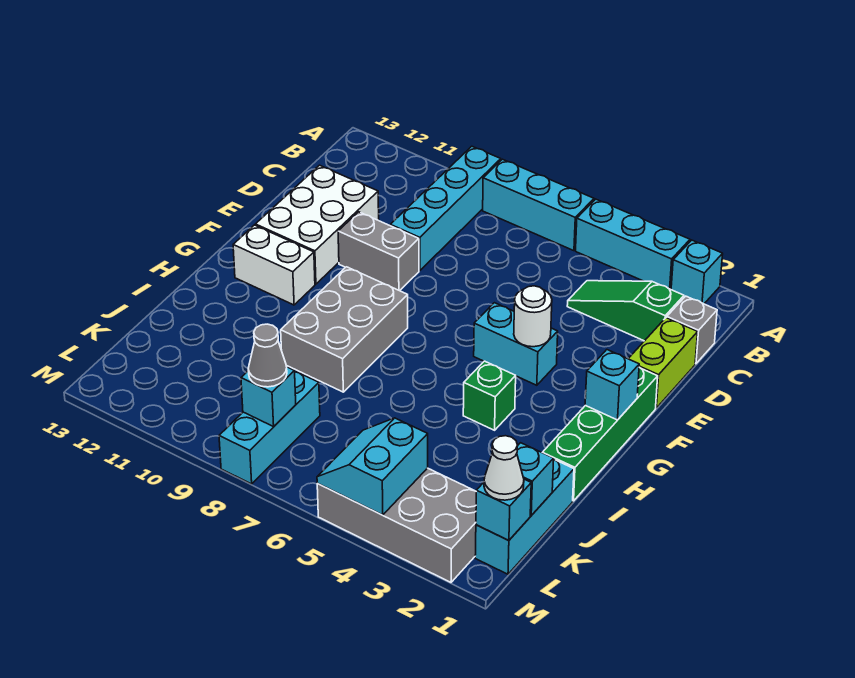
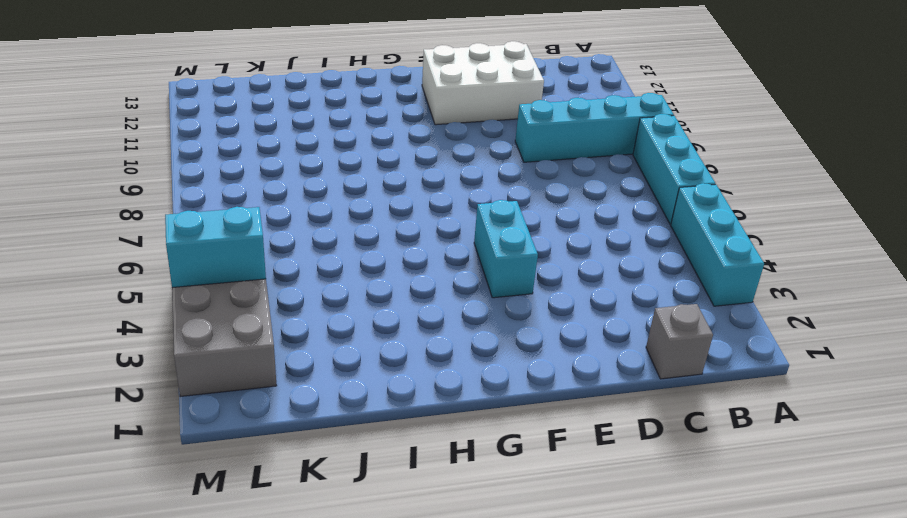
none -> cyan 1x1 brick [671,240,723,304]
none -> green 1x3 slope [567,281,684,341]
none -> lime 1x2 brick [628,318,698,408]

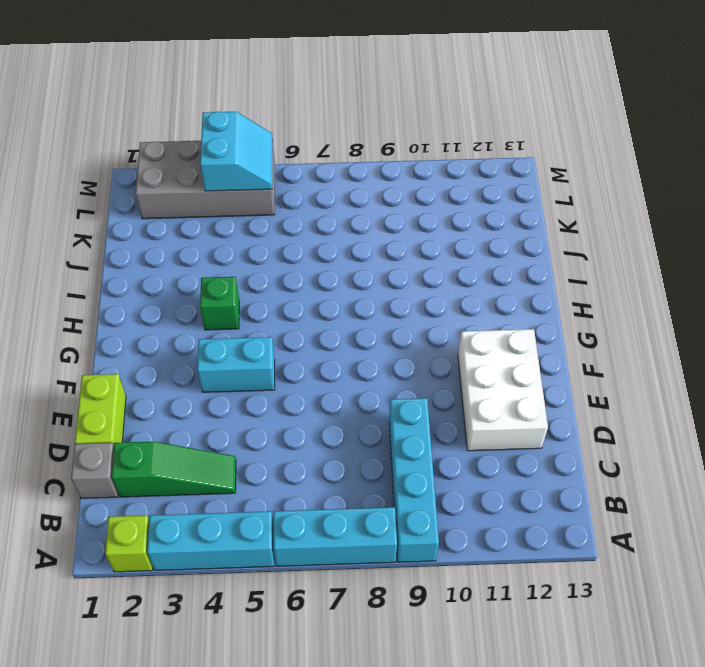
lime 1x1 brick [105,515,153,572] -> cyan 1x1 brick [671,240,723,304]
none -> grey 1x2 brick [338,212,419,291]
none -> green 1x4 brick [542,367,658,501]
none -> grey 2x3 brick [281,267,408,392]

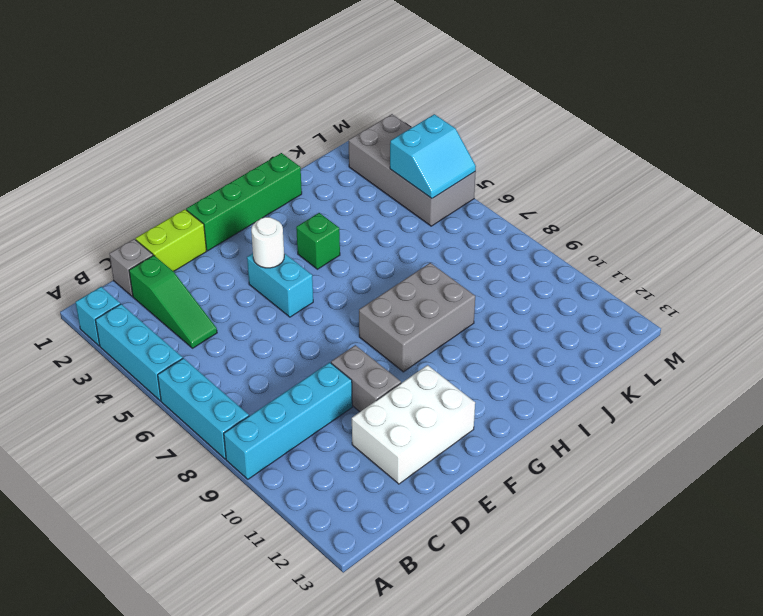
none -> white 1x2 brick [233,225,315,305]
none -> cyan 1x3 brick [475,459,574,574]
none -> cyan 1x3 brick [219,371,320,484]

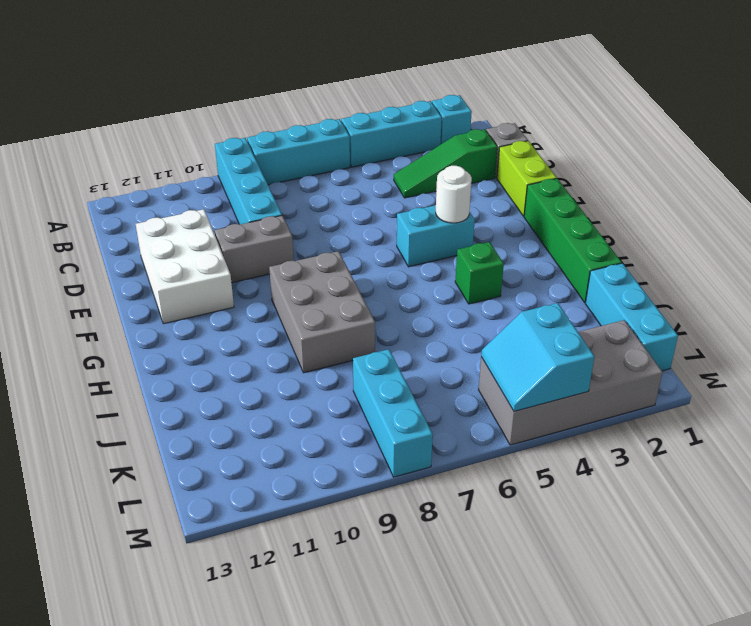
none -> white 1x2 brick [233,225,315,305]
none -> cyan 1x1 brick [585,350,639,420]
none -> cyan 1x1 brick [517,443,554,515]

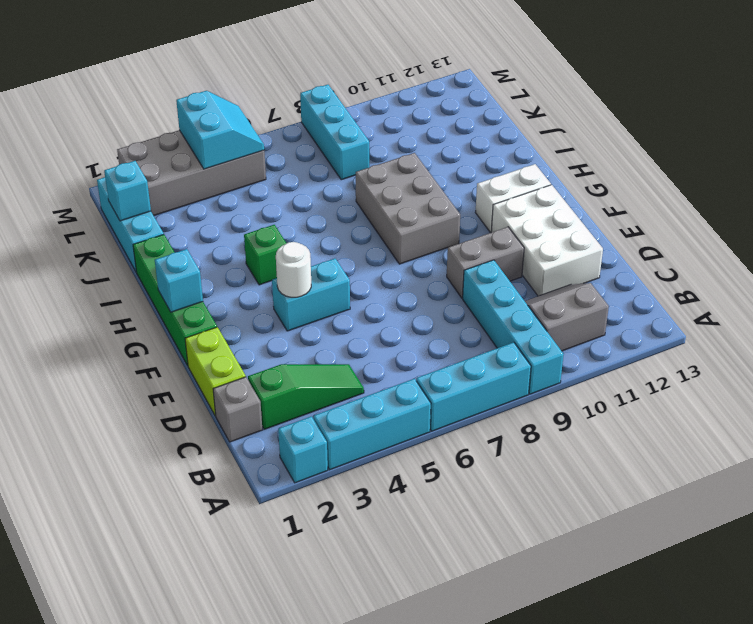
grey 2x2 slope [525,283,609,351] -> none
none -> cyan 1x1 brick [476,479,531,540]
none -> cyan 1x1 brick [241,367,296,427]
none -> white 1x1 cone [484,436,524,500]

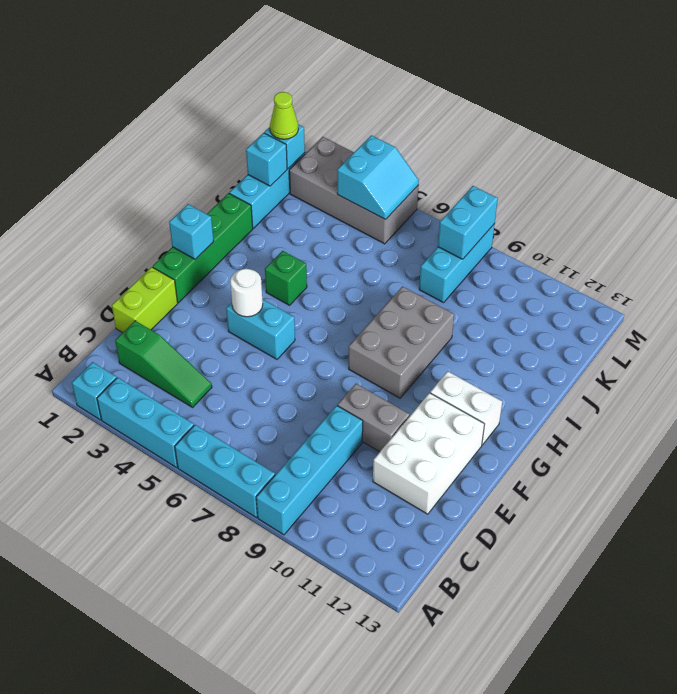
lime 1x1 cone [270,92,298,139] -> white 1x1 cone [484,436,524,500]
cyan 1x2 brick [438,186,498,259] -> cyan 1x1 brick [241,367,296,427]
none -> grey 1x1 brick [667,296,717,364]
none -> grey 1x1 cone [248,324,287,387]

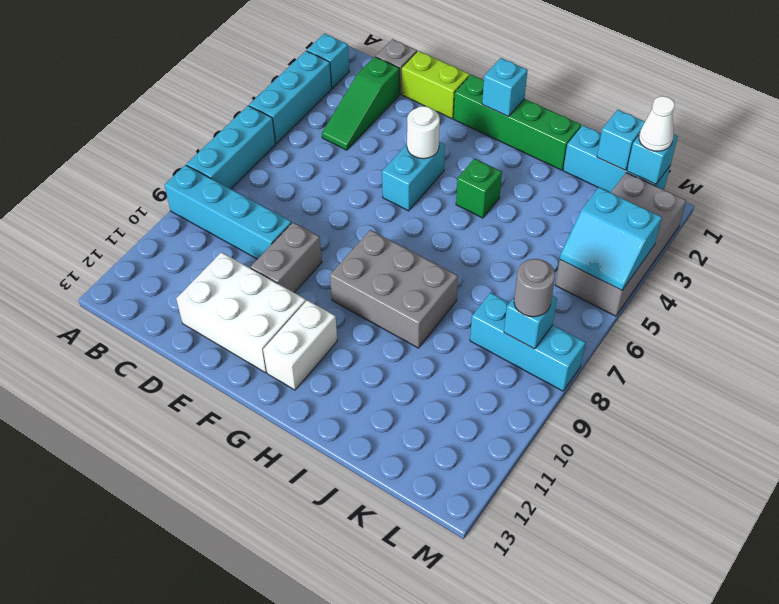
grey 1x1 round brick [514,259,555,317] -> grey 1x1 cone [248,324,287,387]

